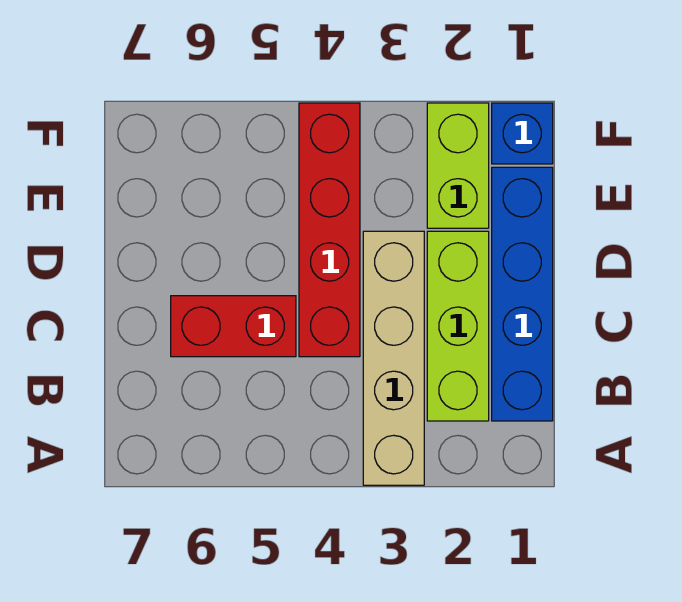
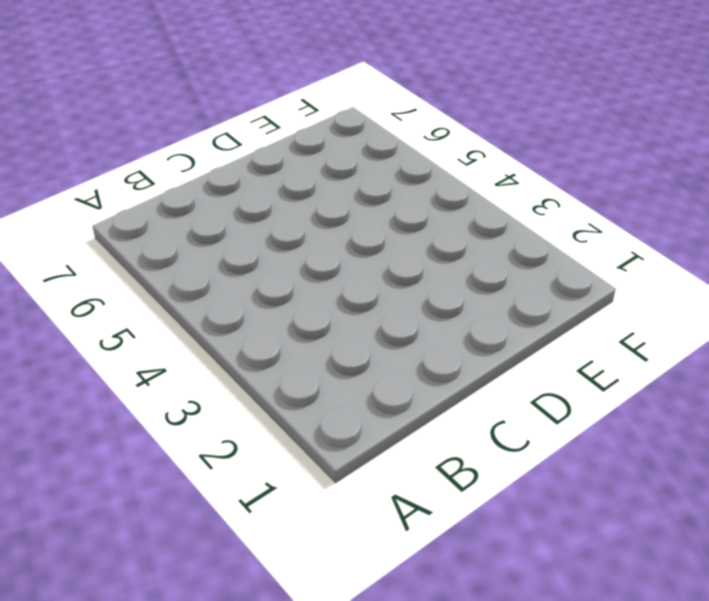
none -> tan 1x4 brick [363,231,424,485]
none -> blue 1x4 brick [492,167,553,421]

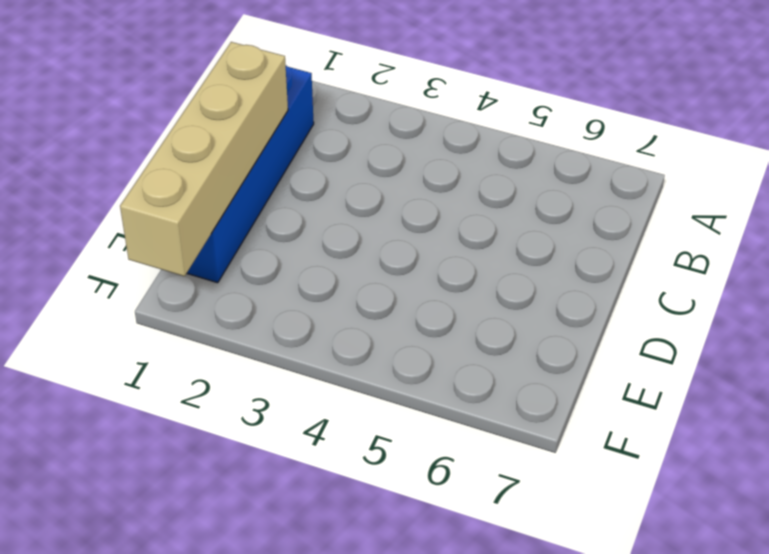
tan 1x4 brick [120,42,288,276] -> tan 1x4 brick moved to [363,231,424,485]
none -> lime 1x3 brick [427,231,489,421]
none -> red 1x4 brick [299,103,360,357]

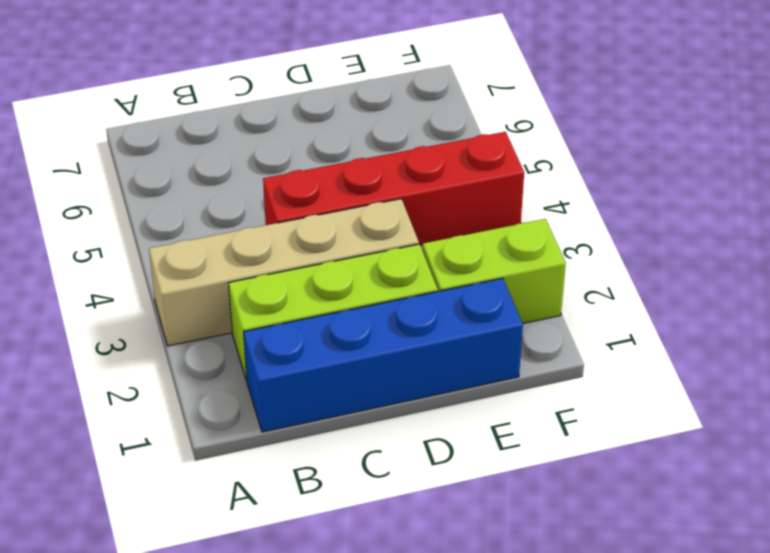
none -> red 1x2 brick [171,296,296,357]
none -> blue 1x1 brick [492,103,553,164]

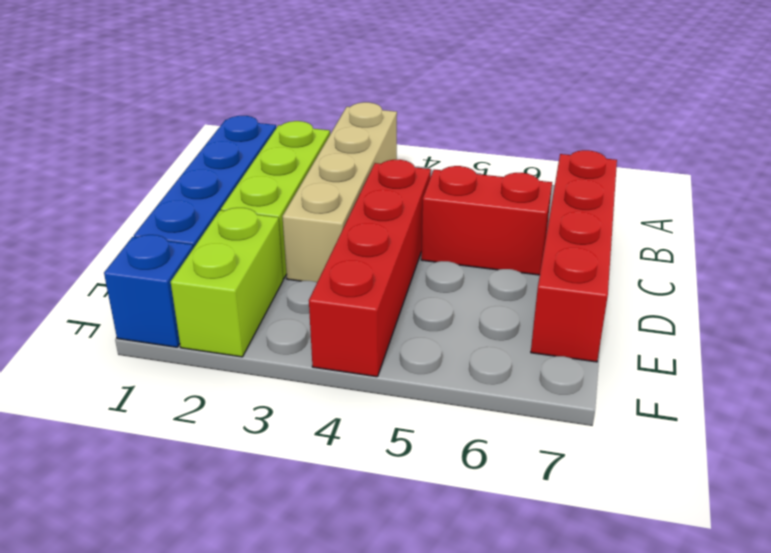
red 1x4 brick [531,150,617,362] -> none

